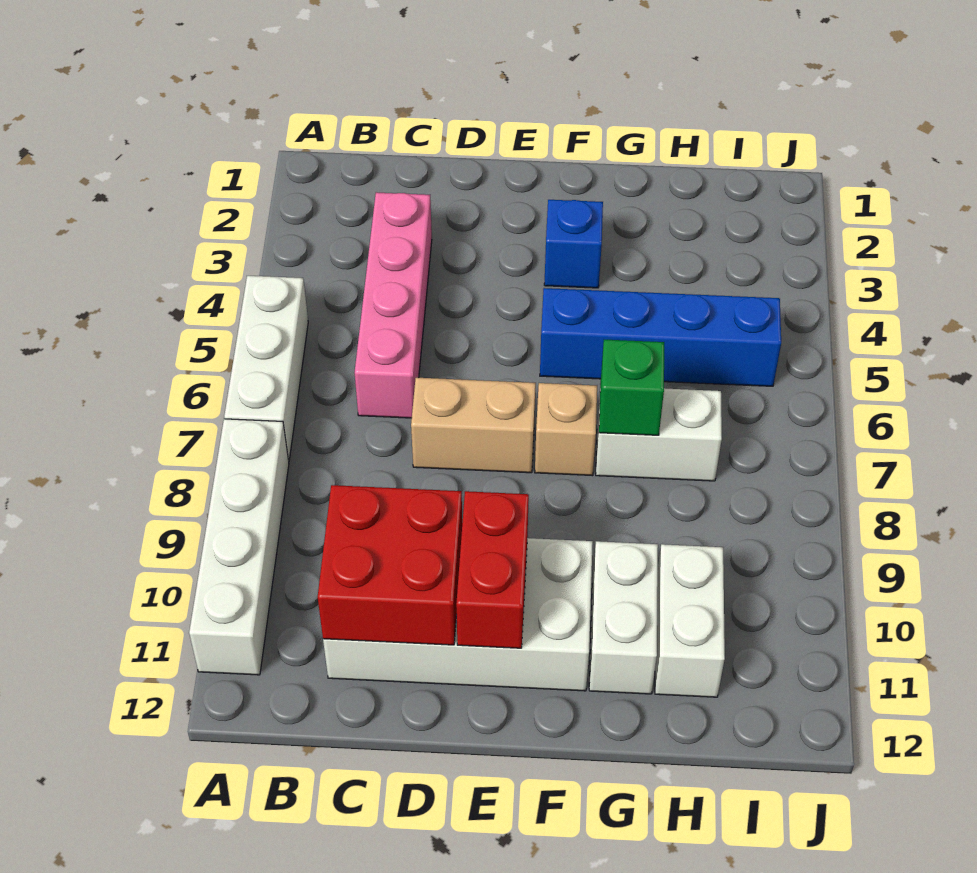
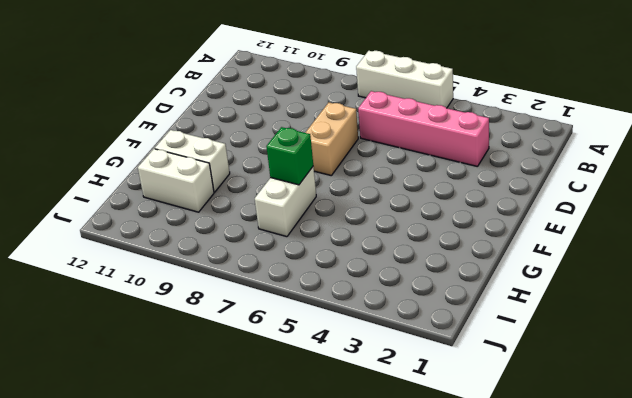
none -> white 1x4 brick [189,419,289,675]
none -> white 2x4 brick [323,538,593,691]
none -> blue 1x1 brick [544,200,603,288]

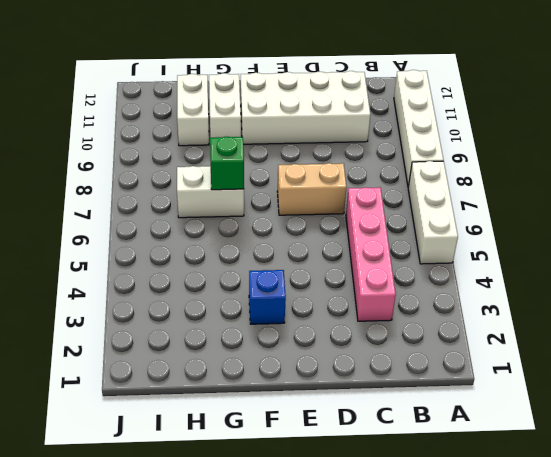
none -> blue 1x4 brick [540,288,781,386]
none -> tan 1x1 brick [535,383,597,476]
none -> red 2x2 brick [318,485,462,645]

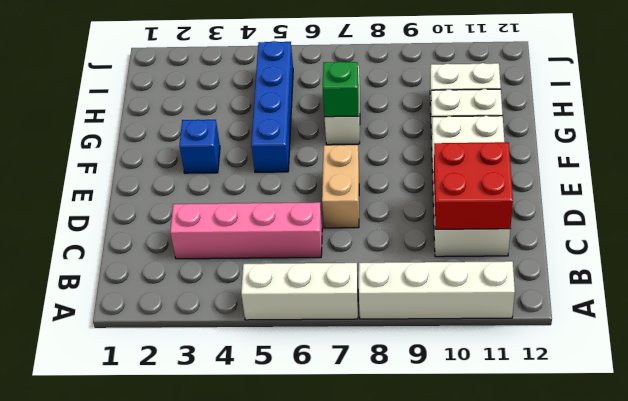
none -> tan 1x1 brick [535,383,597,476]
none -> red 1x2 brick [456,491,529,648]

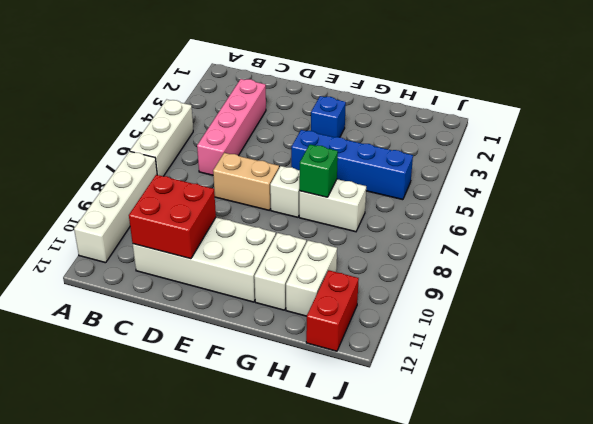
white 1x1 brick [270,166,300,217] -> tan 1x1 brick [535,383,597,476]
red 1x2 brick [306,270,359,351] -> red 1x2 brick moved to [456,491,529,648]

